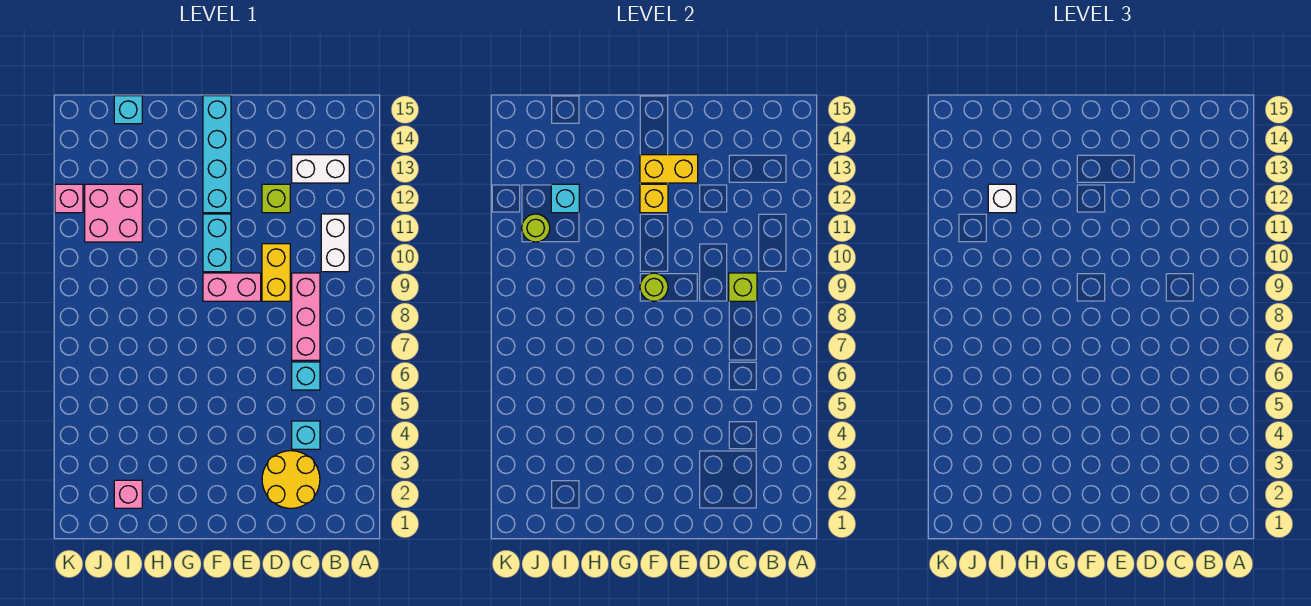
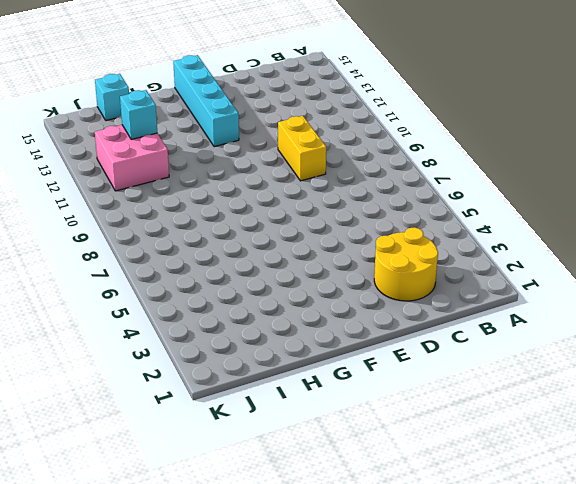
none -> white 1x2 brick [321,214,349,272]
none -> white 1x2 brick [292,155,349,183]
none -> cyan 1x1 brick [292,421,320,449]

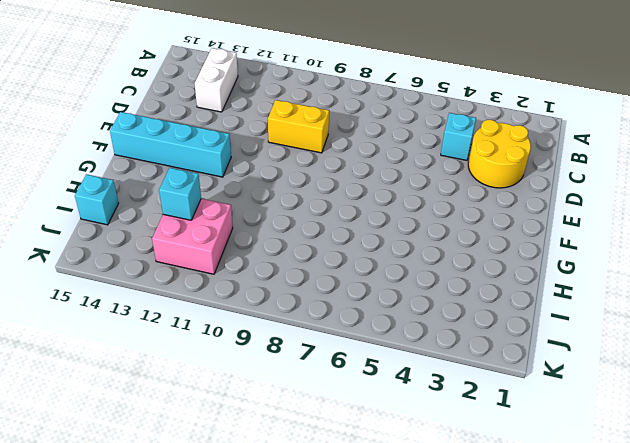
none -> white 1x2 brick [321,214,349,272]
none -> cyan 1x1 brick [292,362,320,390]
none -> pink 1x3 brick [292,273,320,360]

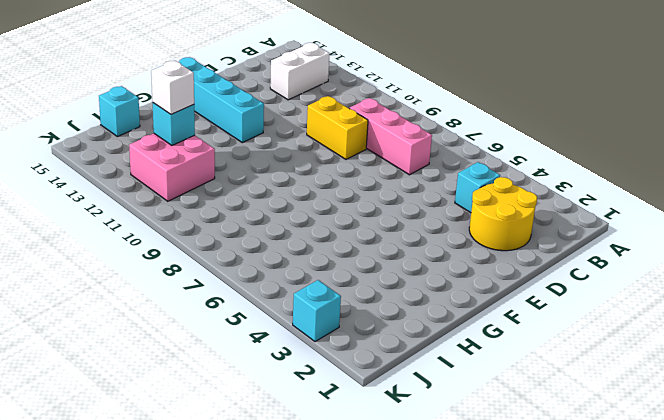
cyan 1x1 brick [293,280,341,342] -> cyan 1x1 brick moved to [292,362,320,390]
none -> white 1x2 brick [321,214,349,272]
none -> lime 1x1 brick [262,184,290,213]
none -> pink 1x2 brick [203,273,261,301]

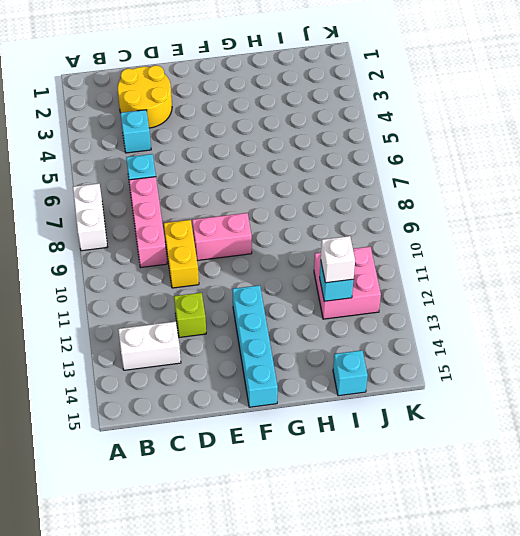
white 1x2 brick [73,183,107,251] -> white 1x2 brick moved to [321,214,349,272]
none -> cyan 1x2 brick [203,214,231,272]
none -> pink 1x1 brick [114,480,142,508]
none -> pink 1x1 brick [55,184,83,213]

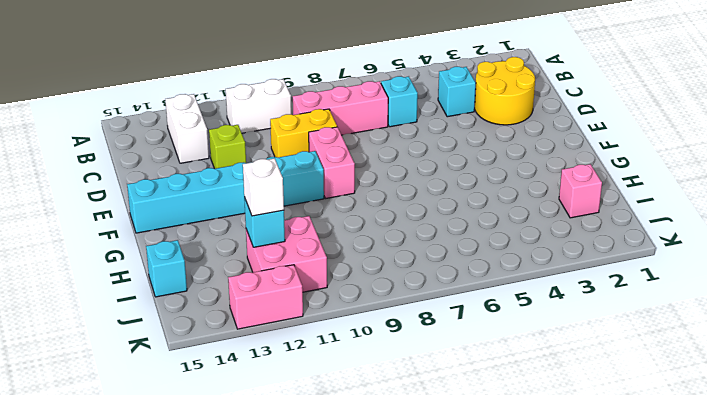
pink 1x2 brick [228,265,303,329] -> pink 1x1 brick [55,184,83,213]
none -> lime 1x1 brick [729,273,757,301]
none -> yellow 1x2 brick [640,155,698,183]
none -> lime 1x1 round brick [640,273,668,301]

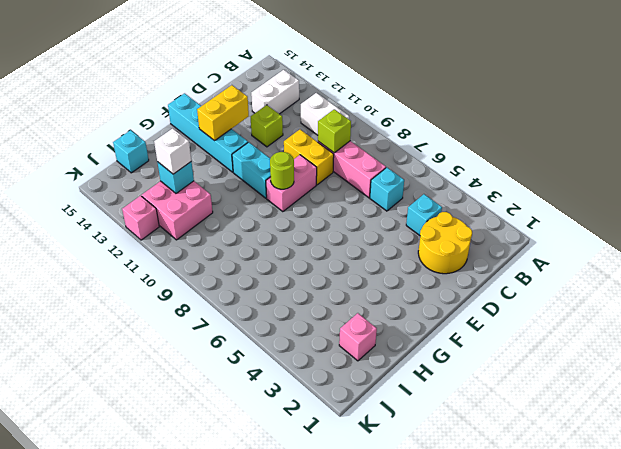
none -> yellow 1x1 brick [640,184,668,213]
none -> lime 1x1 round brick [522,214,550,242]

